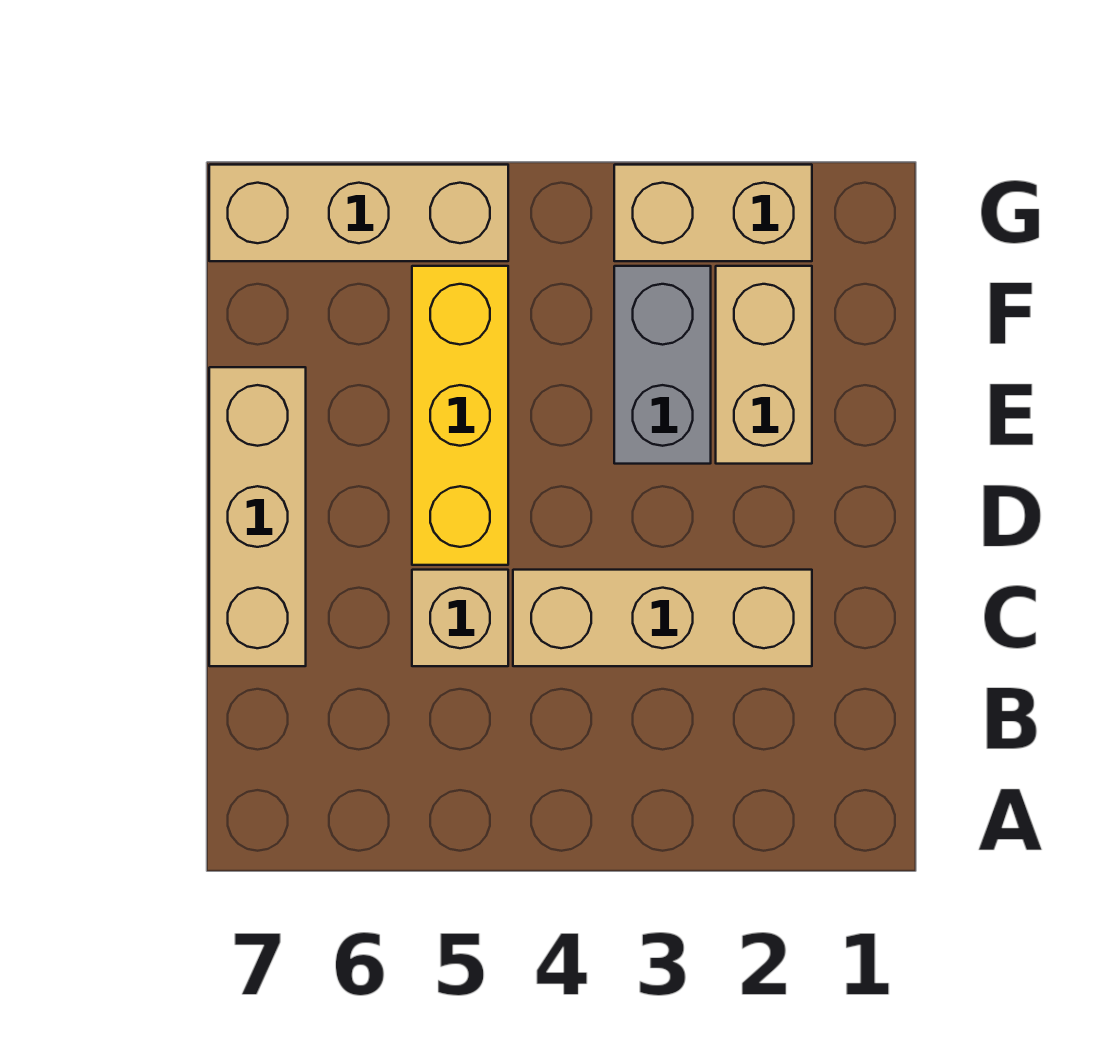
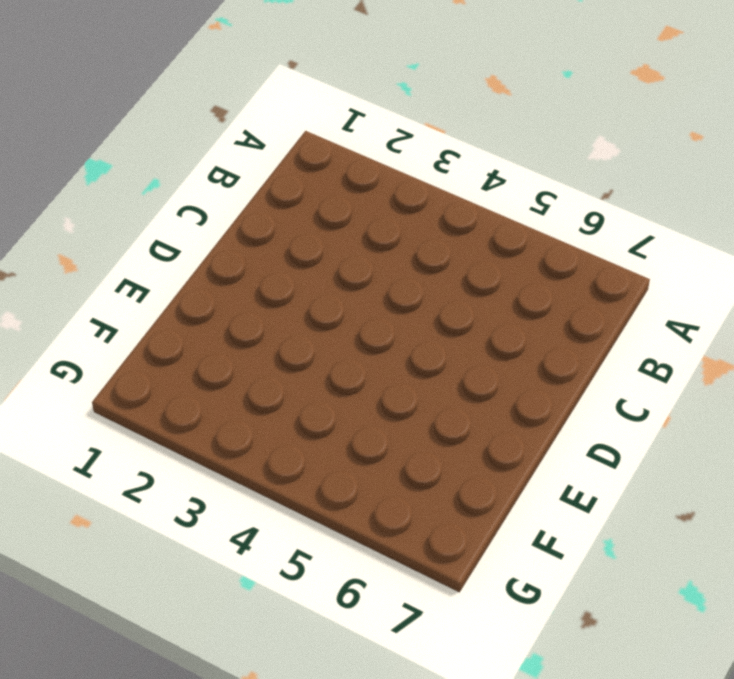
none -> tan 1x3 brick [513,570,812,666]
none -> tan 1x1 brick [412,570,508,666]

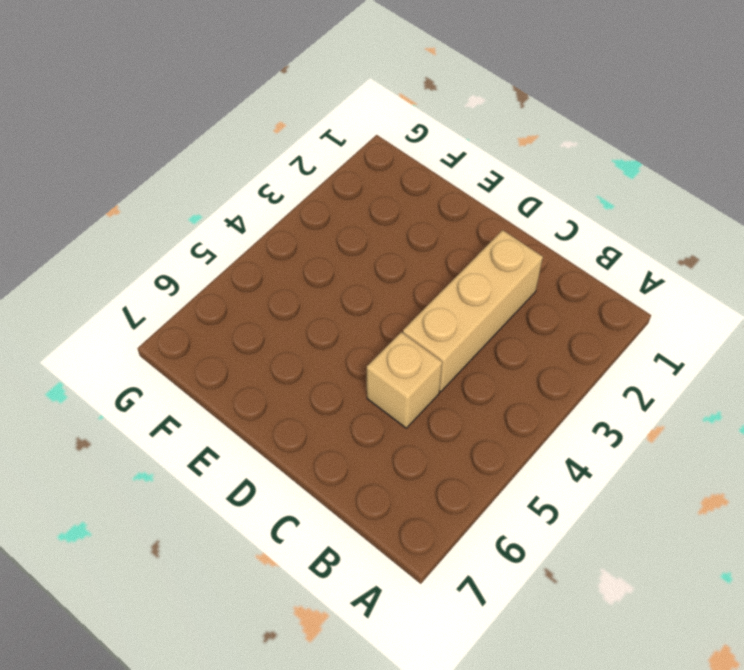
none -> tan 1x3 brick [209,367,306,666]
none -> yellow 1x3 brick [412,266,508,565]

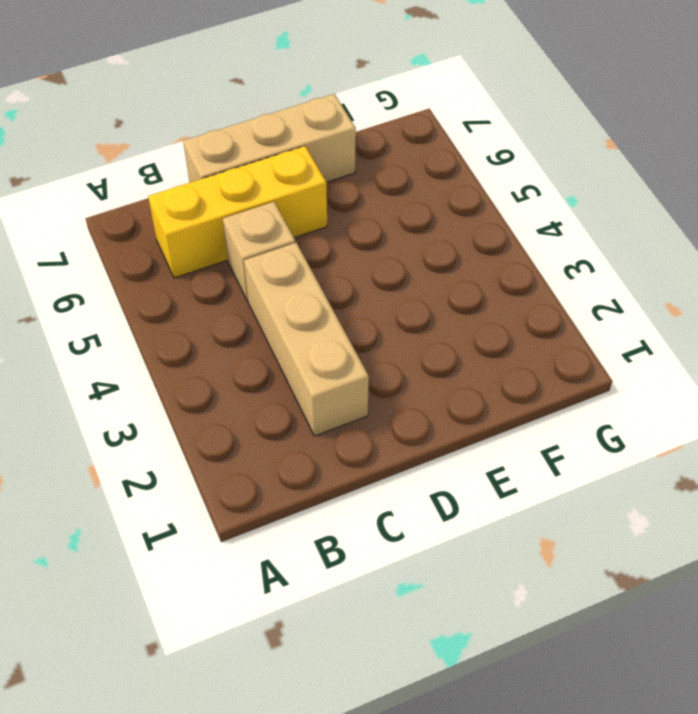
yellow 1x3 brick [148,146,327,278] -> yellow 1x3 brick moved to [412,266,508,565]
none -> tan 1x2 brick [716,266,812,464]
none -> grey 1x2 brick [614,266,711,464]

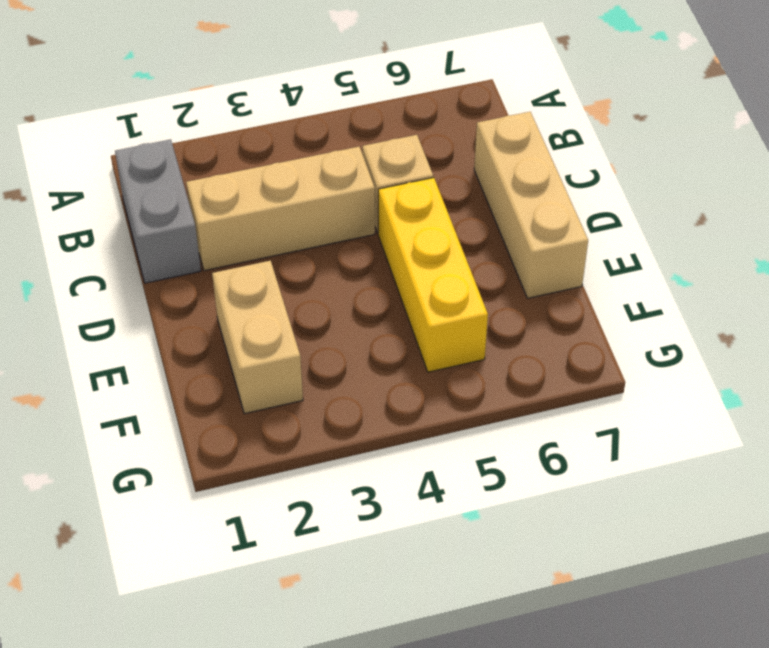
grey 1x2 brick [115,139,201,283] -> grey 1x2 brick moved to [614,266,711,464]
none -> tan 1x2 brick [614,165,812,261]
none -> tan 1x3 brick [209,165,508,261]

